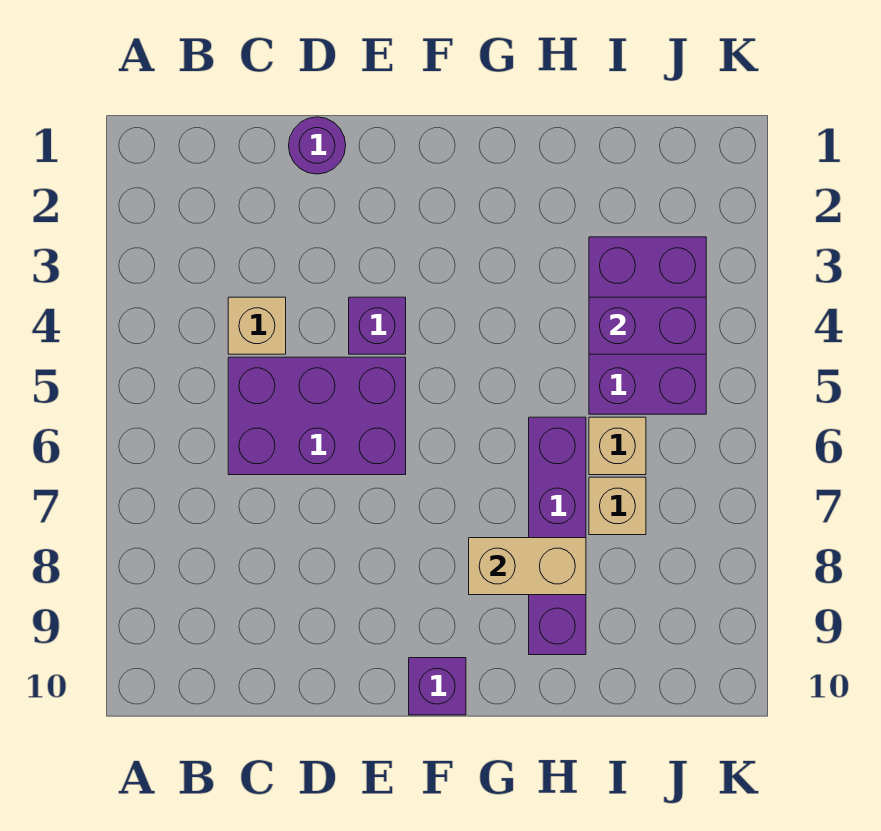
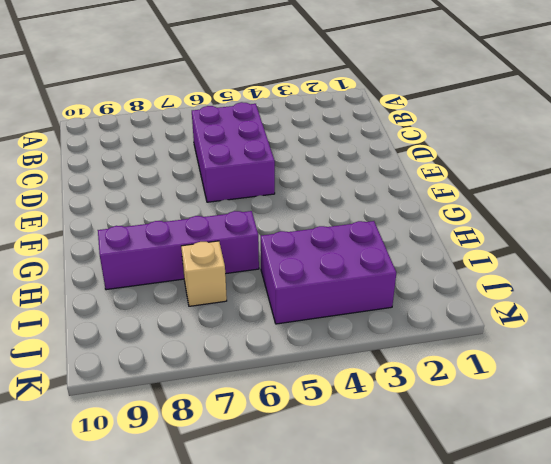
none -> tan 1x1 brick [228,297,286,354]
none -> purple 1x1 round brick [289,117,346,174]

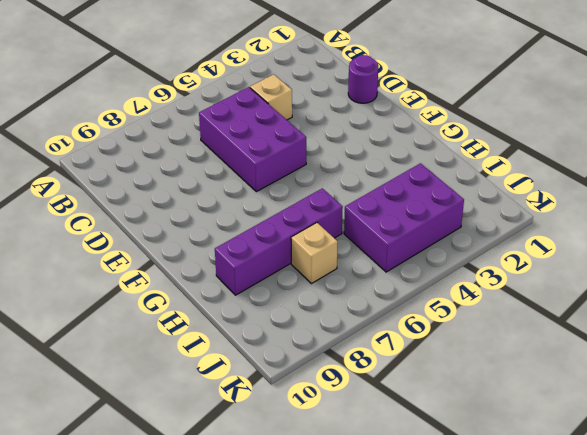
none -> purple 1x1 brick [349,297,406,354]
none -> purple 1x1 brick [409,658,466,715]

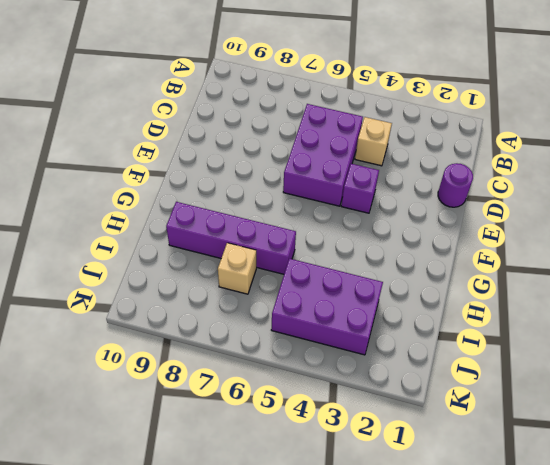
none -> purple 1x1 brick [409,658,466,715]
none -> tan 1x1 brick [589,417,646,475]

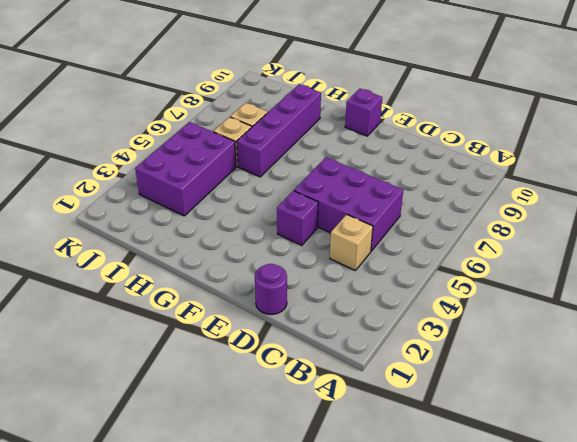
none -> tan 1x2 brick [469,538,586,595]
none -> purple 1x2 brick [589,297,706,354]

